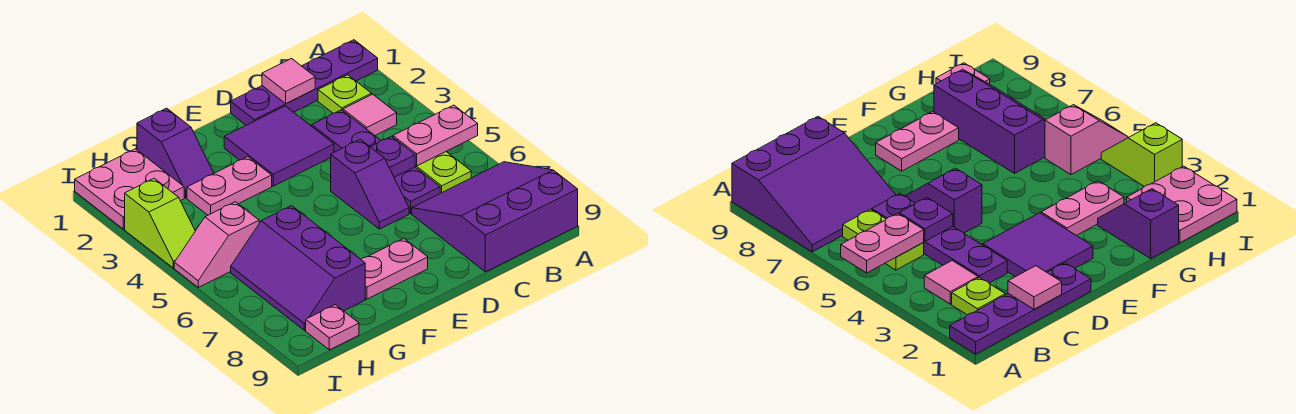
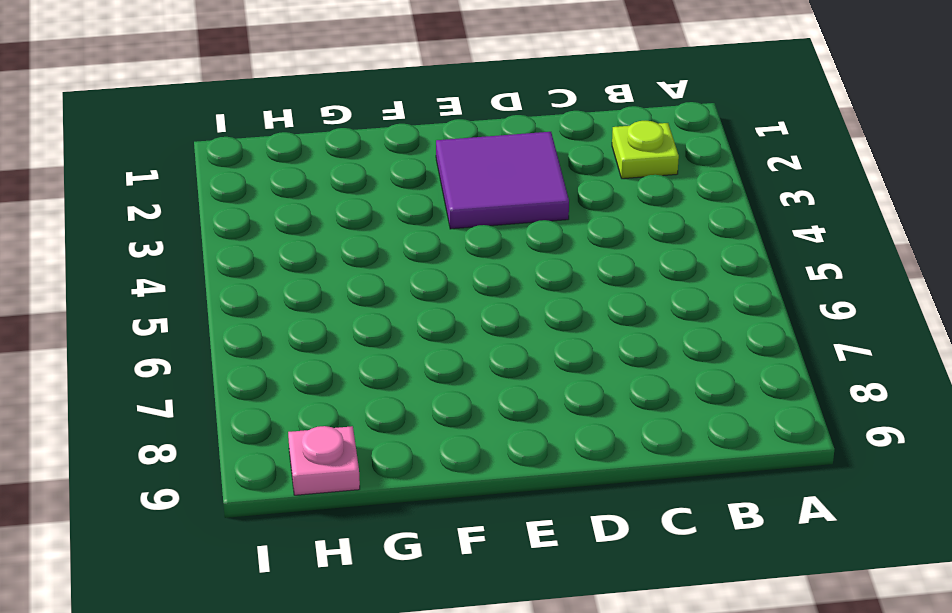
none -> purple 1x4 plate [231,40,378,125]
none -> purple 3x3 slope [412,162,578,272]
none -> pink 1x1 tile [343,94,397,135]

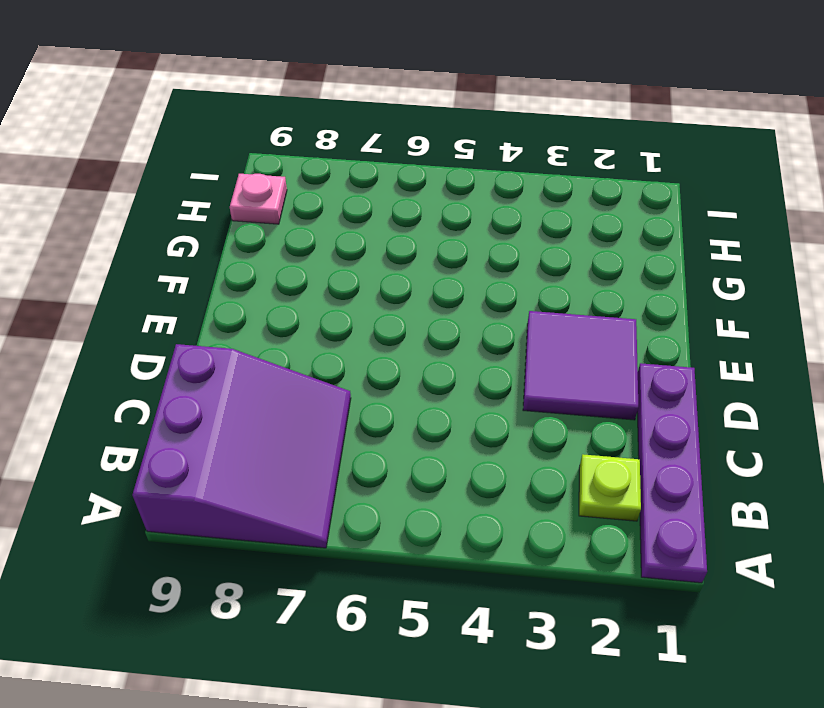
none -> pink 1x1 tile [343,94,397,135]
none -> lime 1x2 plate [415,152,471,193]
none -> purple 1x4 plate [312,110,440,213]

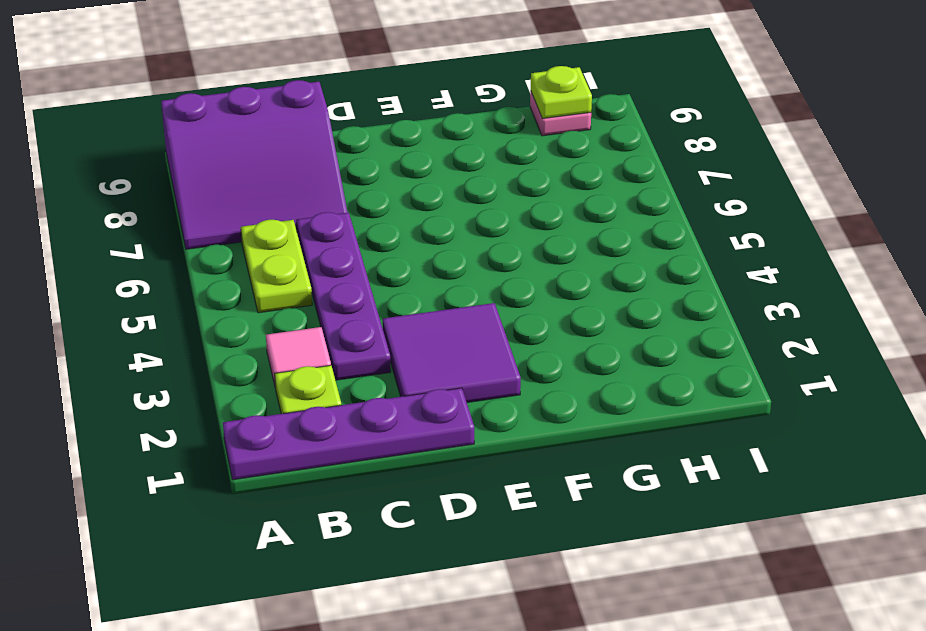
lime 1x1 plate [531,66,592,119] -> none
none -> purple 1x2 slope [331,139,409,229]
none -> pink 1x2 plate [361,239,428,299]
none -> pink 1x2 plate [187,157,272,215]

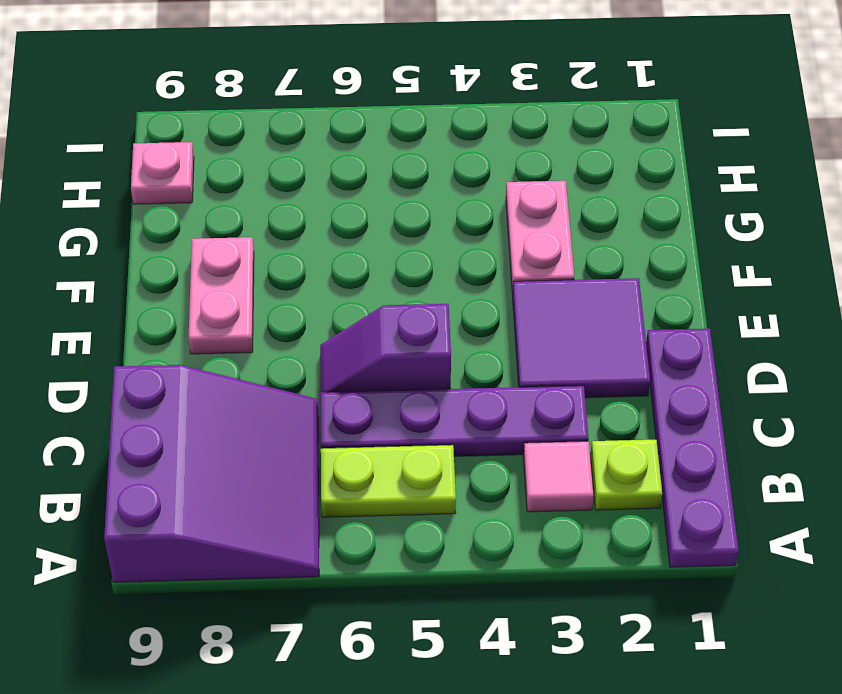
none -> purple 1x2 slope [137,108,214,198]
none -> purple 2x3 slope [231,206,365,330]
none -> pink 2x2 plate [75,149,184,229]

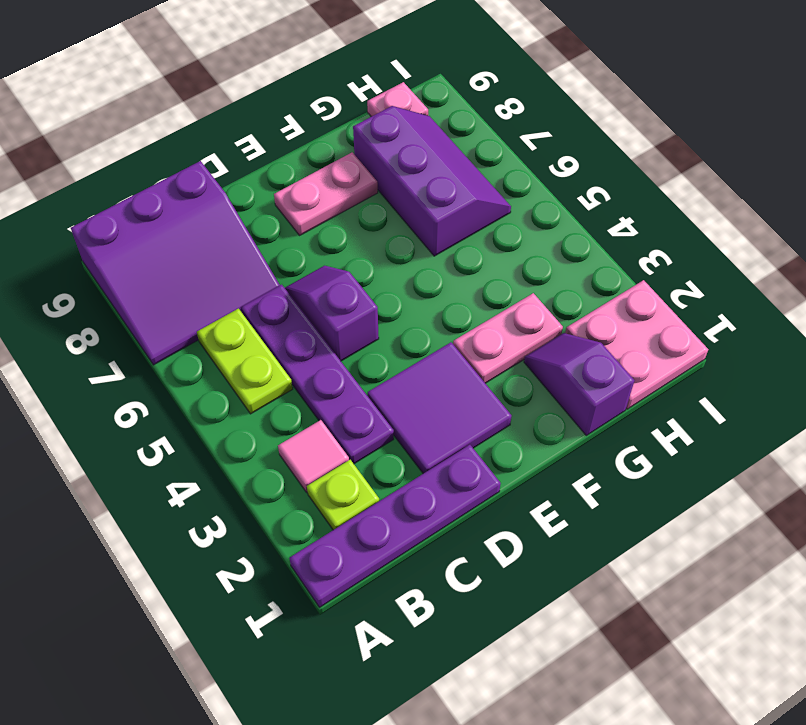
none -> pink 1x2 slope [174,202,259,287]
none -> lime 1x2 slope [125,178,195,268]
none -> pink 1x2 plate [393,105,478,166]

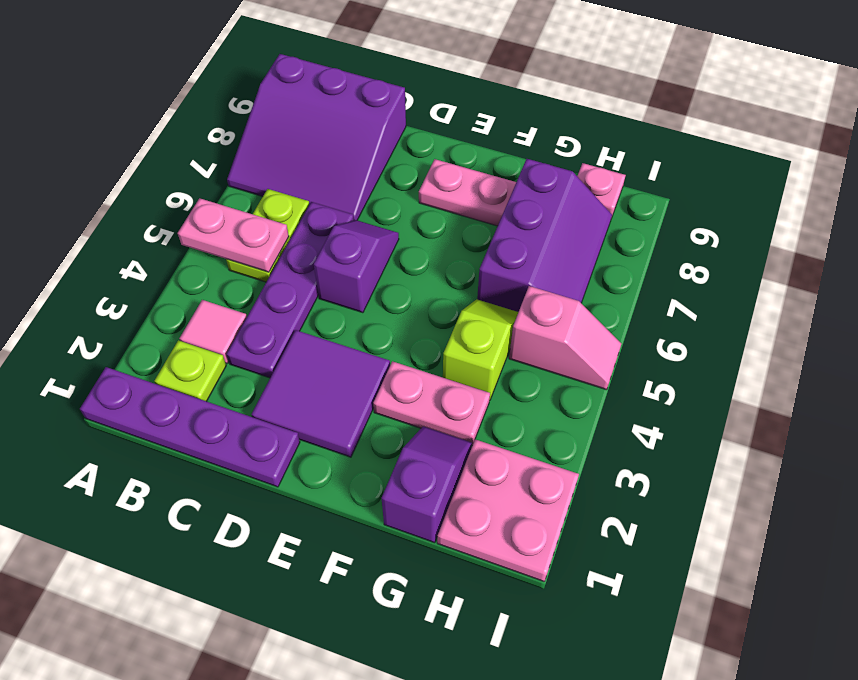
lime 1x2 slope [443,299,518,401] -> lime 1x2 slope moved to [125,178,195,268]
none -> pink 1x1 tile [262,59,315,104]
none -> purple 1x1 plate [371,136,415,177]

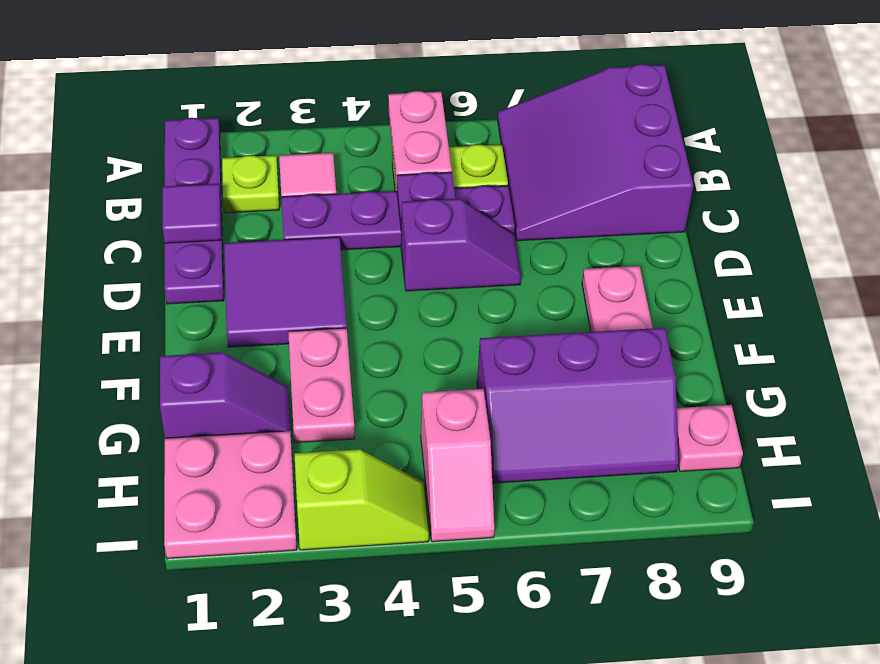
purple 1x1 tile [163,184,221,243] -> pink 1x1 tile [262,59,315,104]

